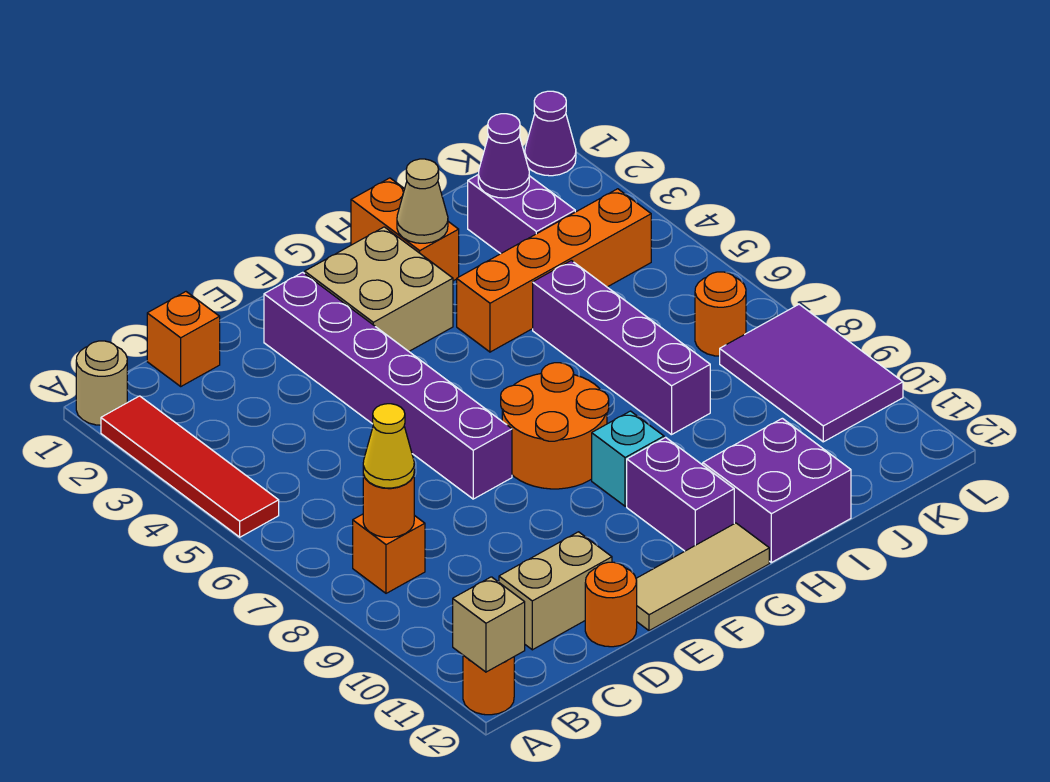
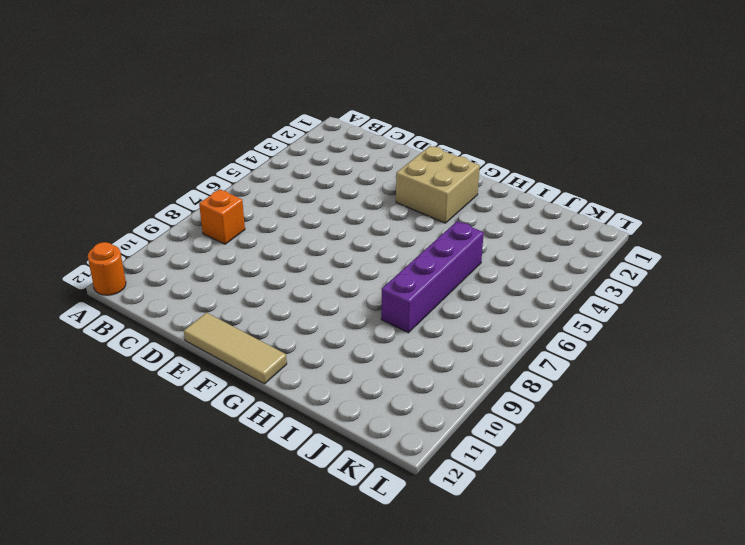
none -> tan 1x1 round brick [76,341,127,425]
none -> red 1x4 tile [101,396,279,537]
none -> orange 1x1 brick [147,292,220,386]

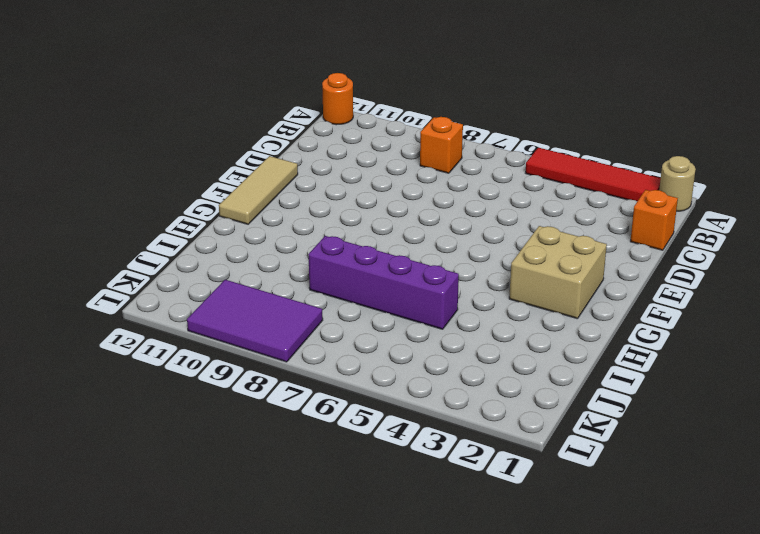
none -> tan 1x2 brick [499,532,612,650]
none -> orange 1x1 round brick [585,562,637,647]
none -> purple 1x6 brick [264,272,512,499]

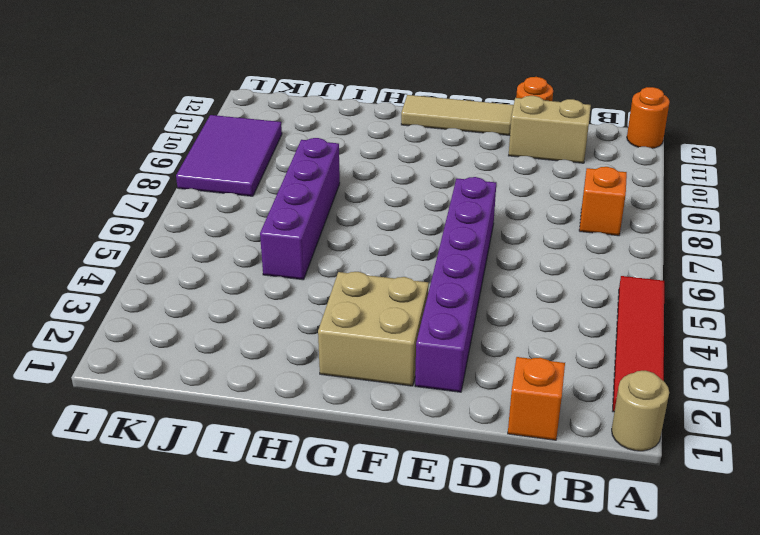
none -> orange 2x2 round brick [501,363,609,489]
none -> cyan 1x1 brick [592,411,664,506]
none -> purple 1x2 brick [627,437,734,551]

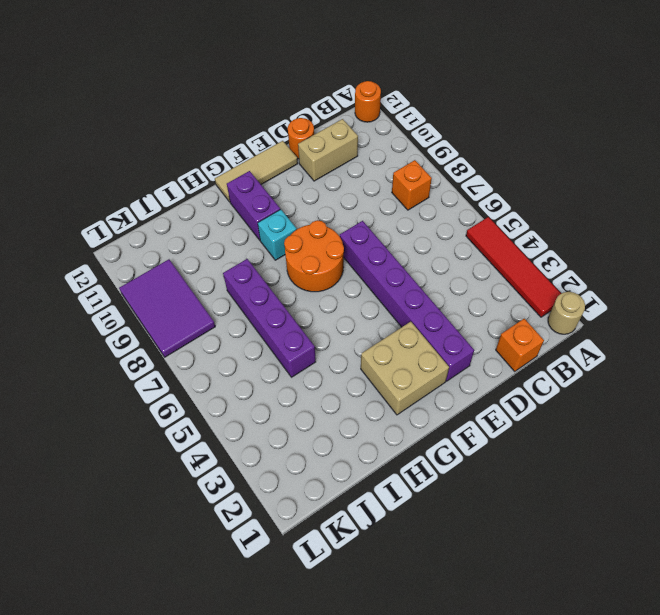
none -> orange 1x2 brick [351,178,459,281]
none -> orange 1x4 brick [457,189,651,352]
none -> purple 2x2 brick [703,418,851,563]

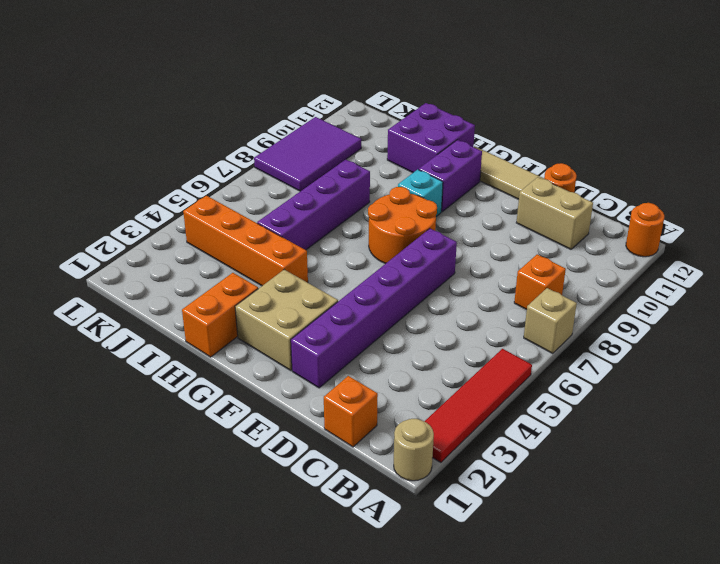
tan 1x1 brick [524,288,577,354] -> tan 1x1 brick moved to [453,577,525,672]
none -> purple 1x2 brick [468,175,575,254]
none -> orange 1x1 round brick [695,272,746,356]
none -> purple 1x1 cone [525,91,576,176]

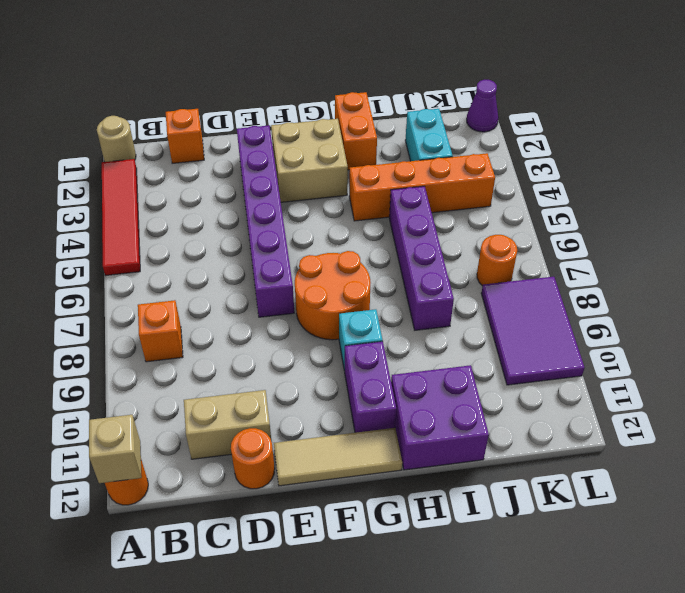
cyan 1x2 brick [405,109,453,161] -> purple 1x2 brick [468,175,575,254]
none -> orange 1x1 round brick [363,475,414,537]
none -> tan 1x1 cone [397,159,448,243]
none -> purple 1x1 cone [478,114,529,198]

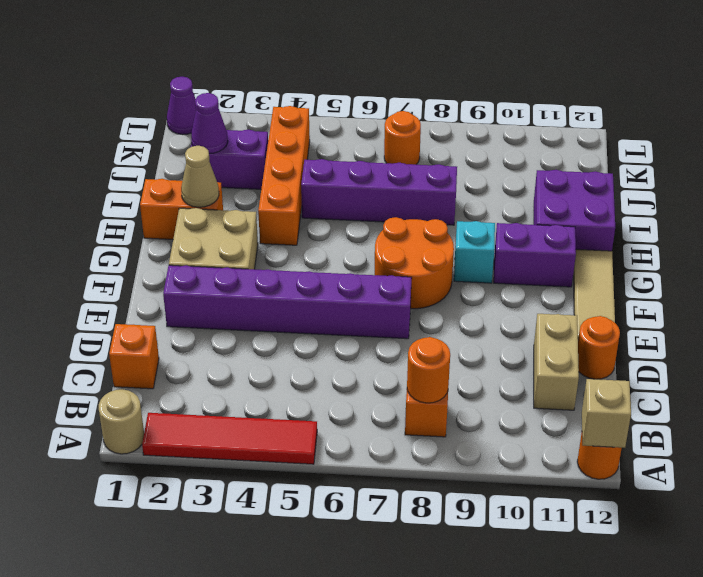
none -> purple 2x3 tile [720,304,903,442]
none -> yellow 1x1 cone [363,404,414,488]

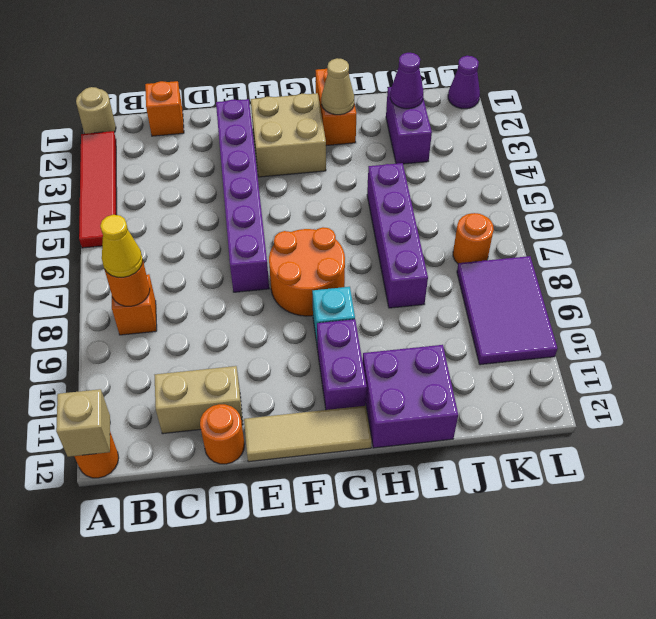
none -> orange 1x4 brick [457,189,651,352]

